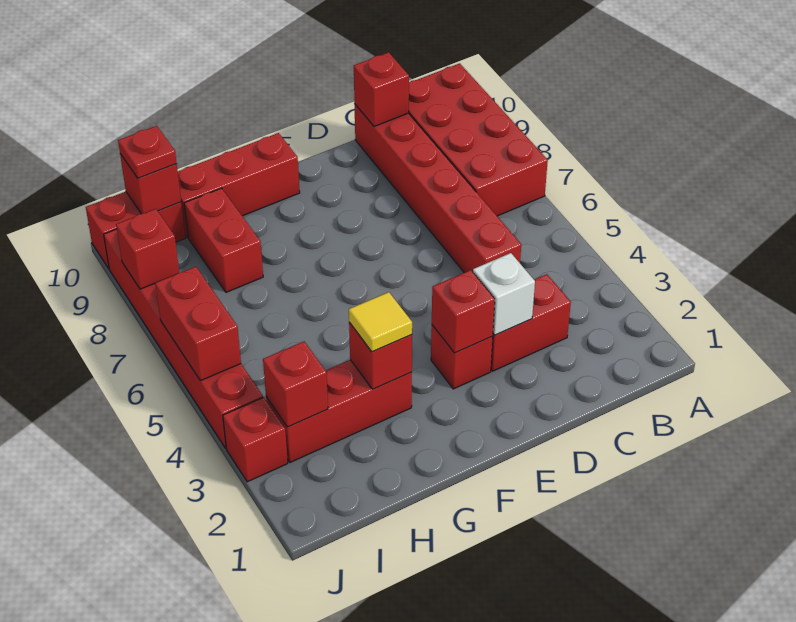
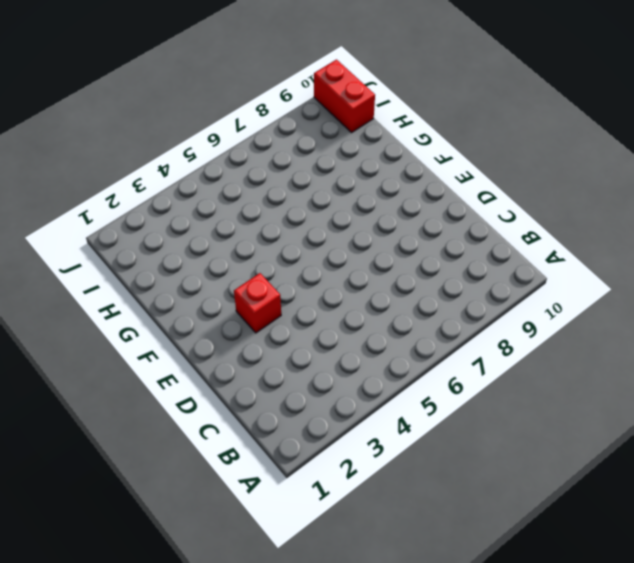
none -> red 2x4 brick [409,63,548,216]
none -> red 1x2 brick [491,274,571,371]
none -> red 1x6 brick [355,105,521,273]

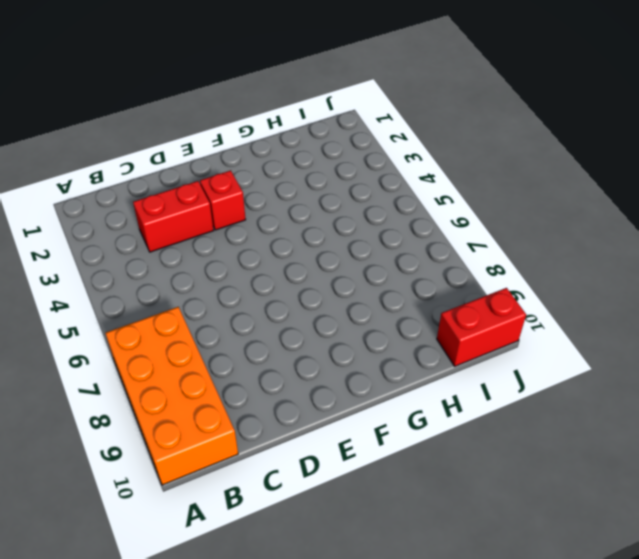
orange 2x4 brick [105,307,238,485] -> red 2x4 brick [409,63,548,216]
none -> red 1x6 brick [355,105,521,273]
none -> red 1x3 brick [178,133,300,237]
none -> red 1x3 brick [266,360,412,462]

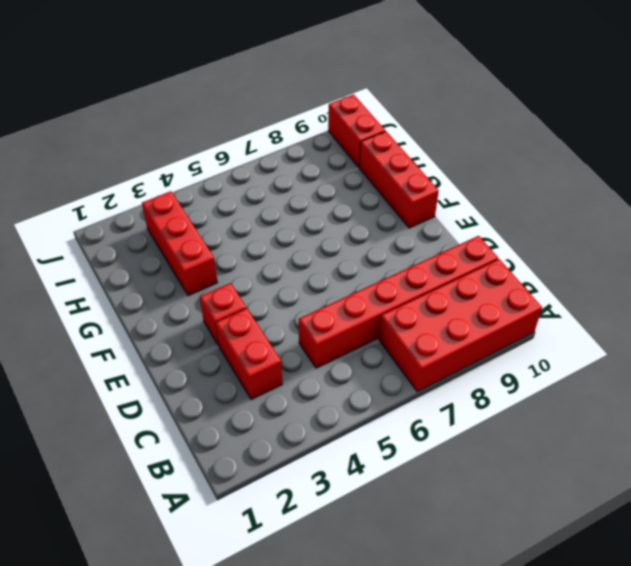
none -> red 1x2 brick [184,188,263,292]
none -> red 1x1 brick [223,397,288,482]
none -> red 1x6 brick [104,229,263,448]

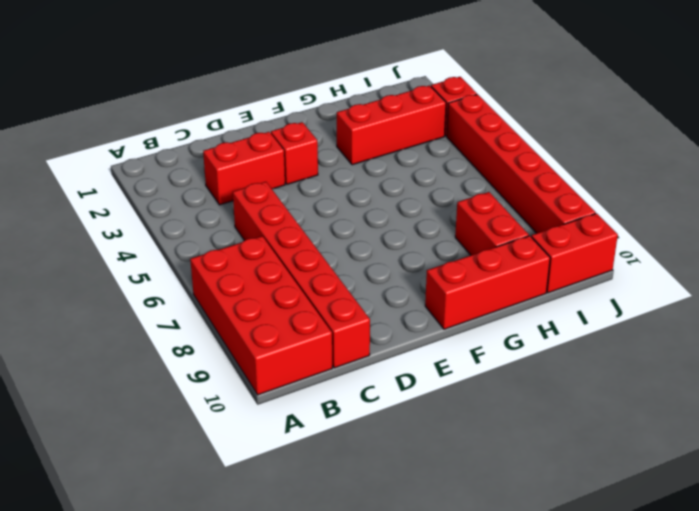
none -> red 1x1 brick [354,52,409,126]
none -> white 1x1 brick [473,253,535,335]
none -> red 1x1 brick [432,270,495,353]

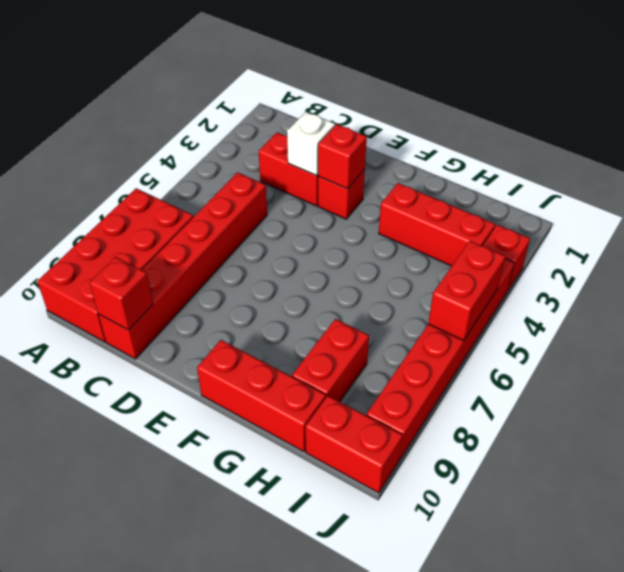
none -> red 1x1 brick [349,322,412,389]
none -> red 1x1 brick [263,342,328,427]
none -> red 1x1 brick [120,154,181,214]

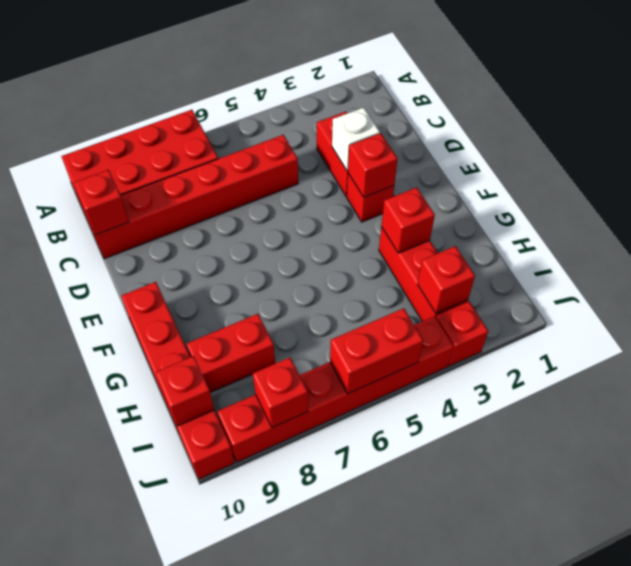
none -> yellow 1x1 tile [349,292,412,352]
none -> red 1x1 plate [118,126,177,178]

